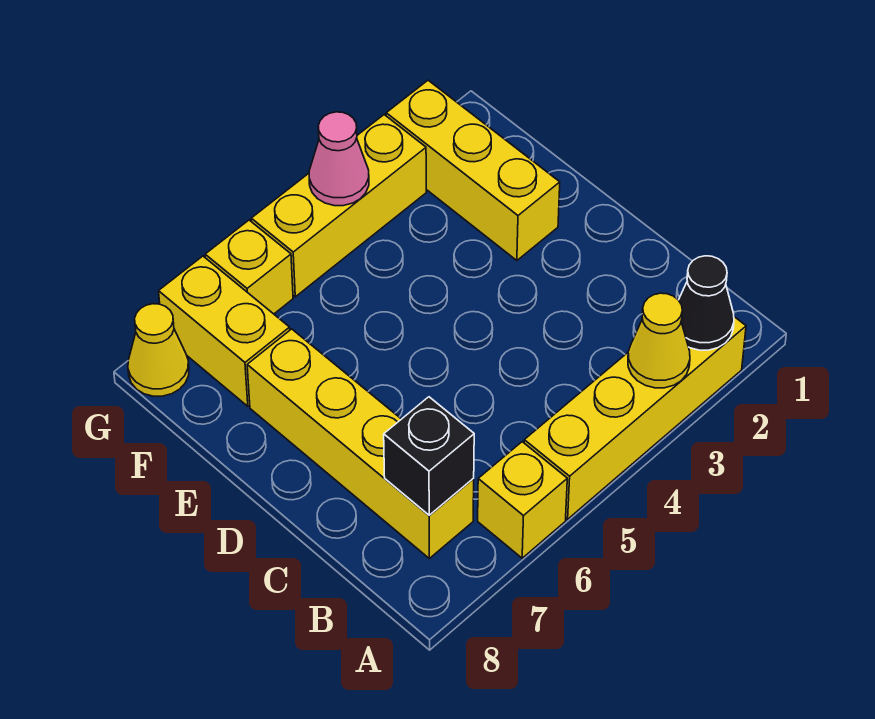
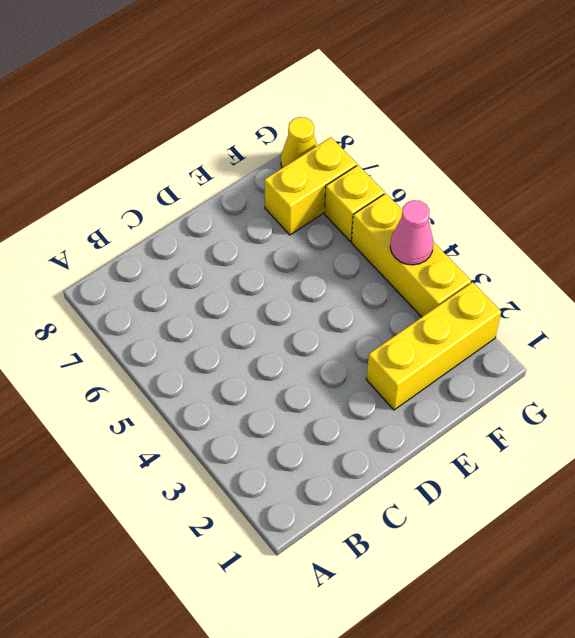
none -> yellow 1x4 brick [524,317,746,519]
none -> yellow 1x1 brick [478,442,567,558]
none -> yellow 1x4 brick [247,329,474,558]

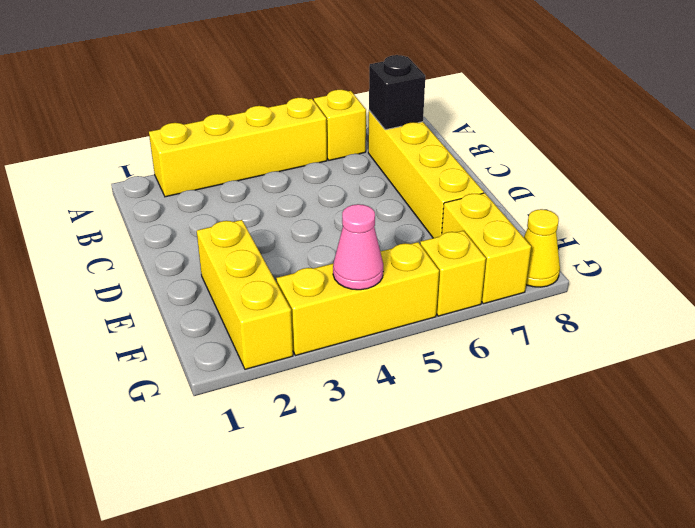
none -> black 1x1 cone [679,256,734,350]
none -> yellow 1x1 cone [628,293,690,388]

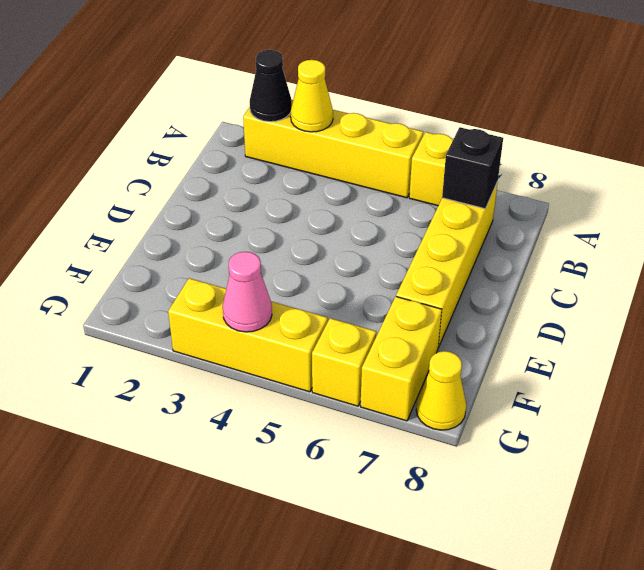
none -> yellow 1x3 brick [386,80,560,260]

